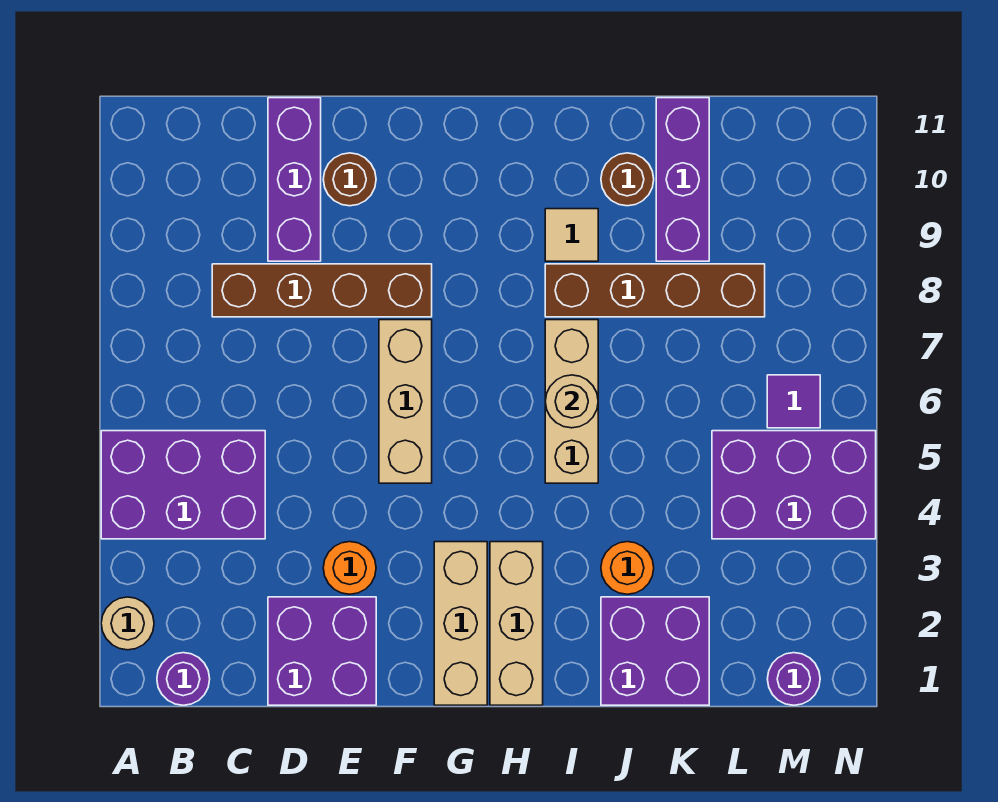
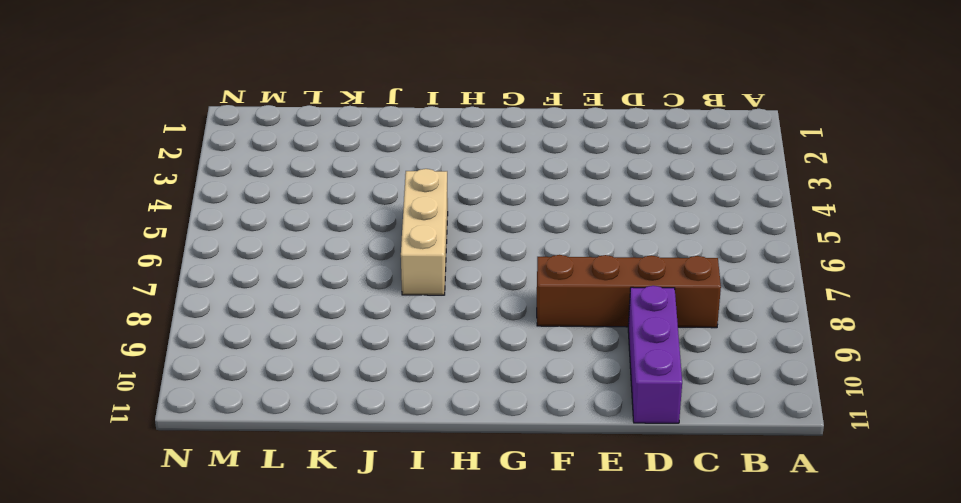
none -> tan 1x1 round brick [101,597,154,650]
none -> purple 2x3 brick [101,431,265,539]
none -> purple 1x1 round brick [157,653,210,705]

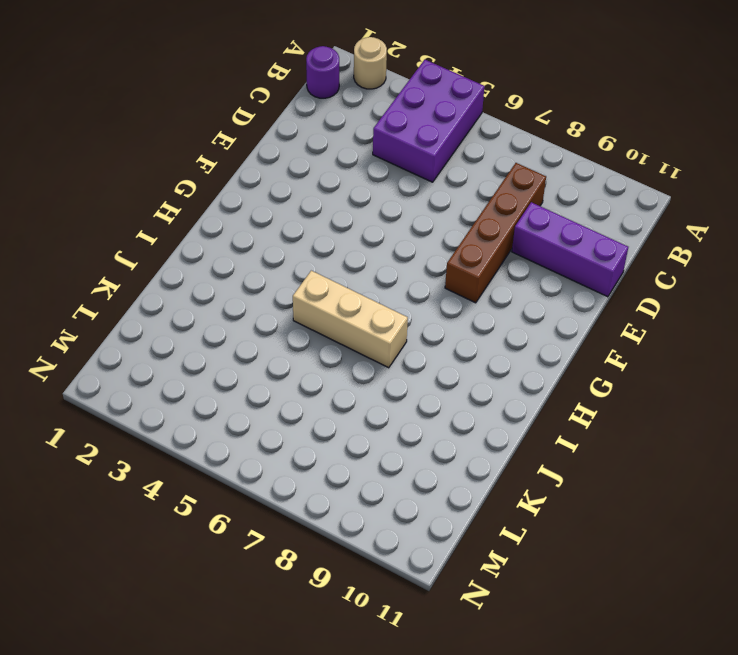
none -> purple 2x2 brick [268,597,376,705]
none -> orange 1x1 round brick [323,542,376,594]
none -> brown 1x1 round brick [323,153,376,206]

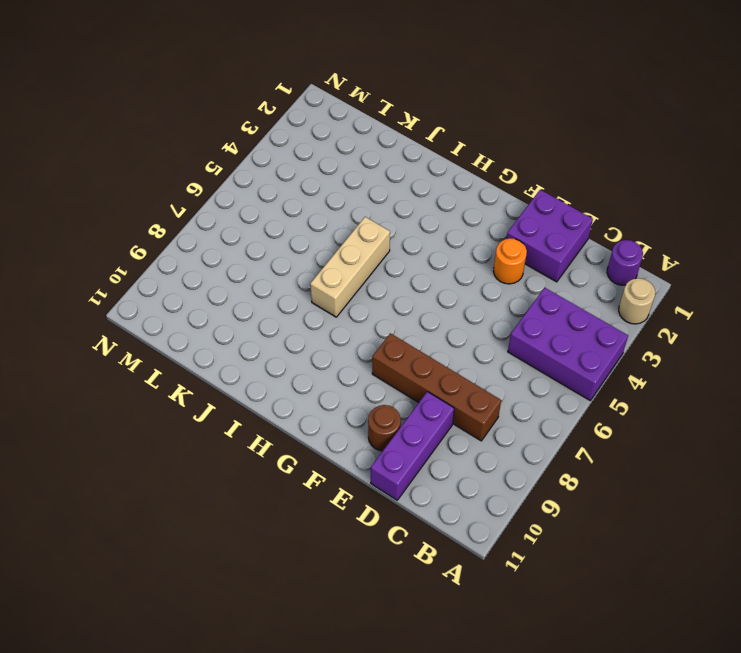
none -> tan 1x3 brick [379,320,432,483]
none -> tan 1x3 brick [434,542,487,705]
none -> tan 1x3 brick [490,542,543,705]

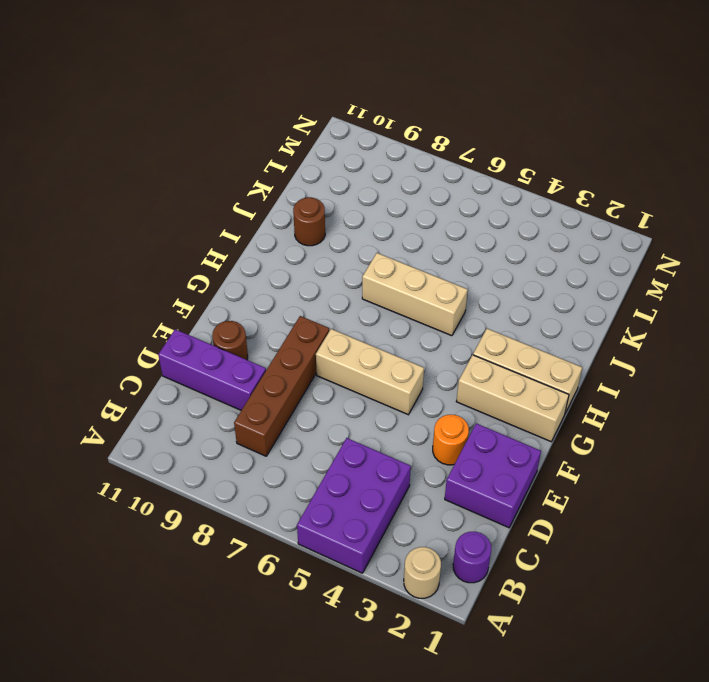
none -> brown 1x4 brick [545,264,765,317]
none -> tan 1x1 tile [545,209,598,261]
none -> purple 2x2 brick [601,597,709,705]

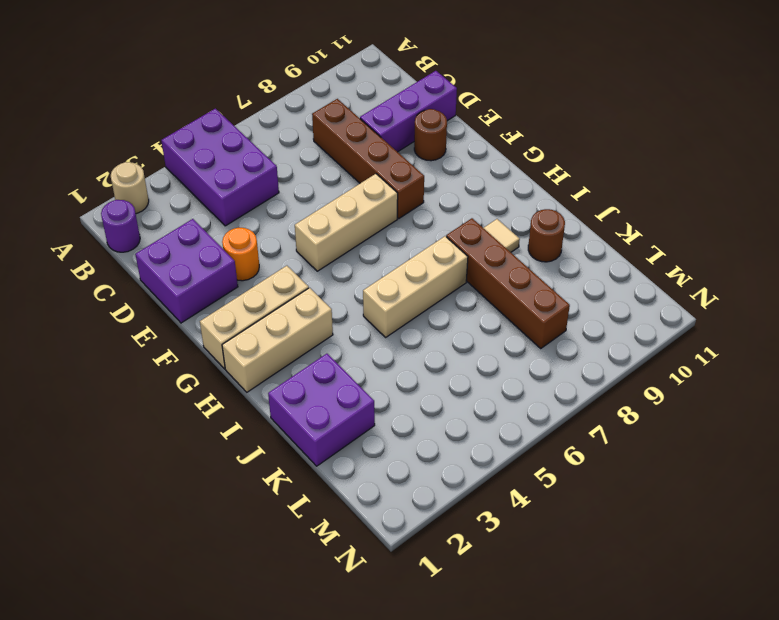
none -> orange 1x1 round brick [601,542,654,594]
none -> purple 1x3 brick [656,98,709,261]
none -> purple 2x3 brick [712,431,876,539]

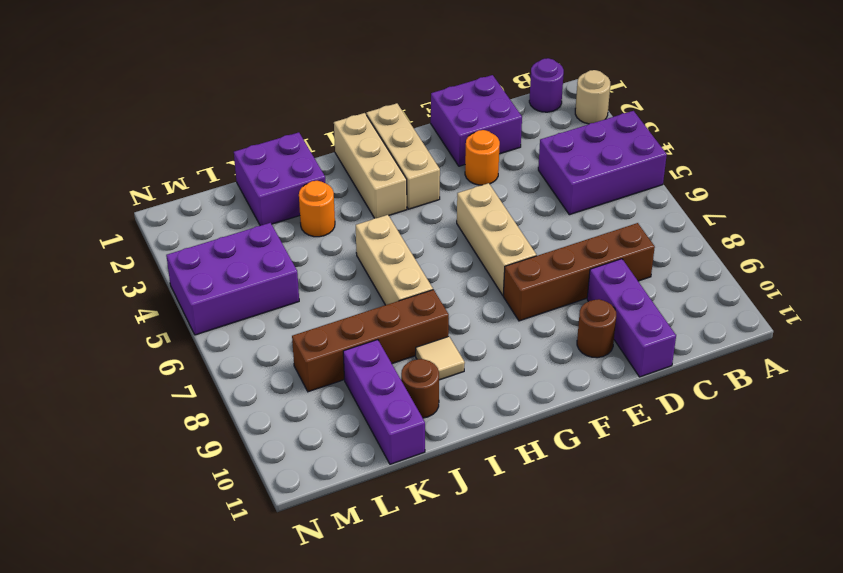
none -> purple 1x1 round brick [768,653,820,705]
none -> purple 1x1 tile [767,375,820,428]
none -> tan 1x1 round brick [545,375,598,428]

